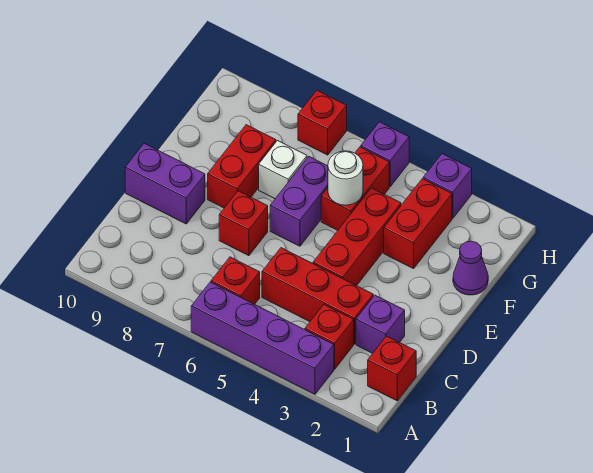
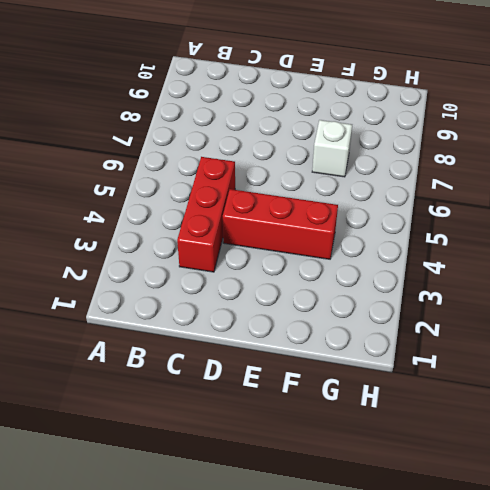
none -> purple 1x4 brick [191,282,334,394]
none -> red 1x1 brick [368,336,416,401]
none -> red 1x1 brick [305,305,354,369]

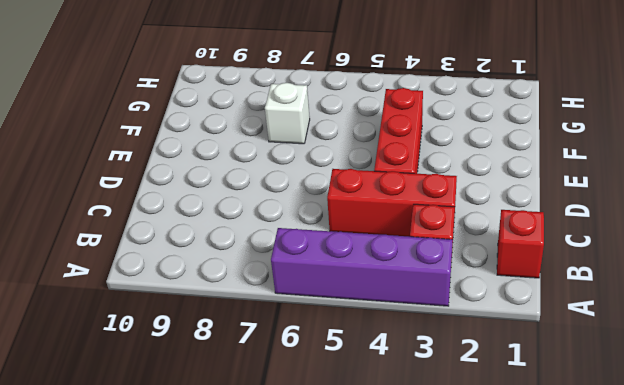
none -> red 1x1 brick [211,257,260,304]
none -> purple 1x1 brick [356,295,405,353]
none -> red 1x1 brick [219,191,268,256]

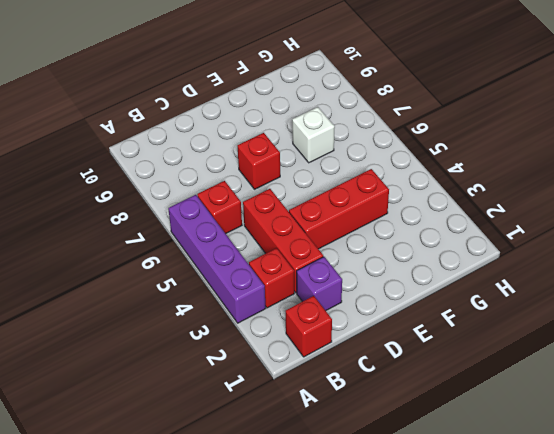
none -> purple 1x2 brick [125,143,205,224]
none -> purple 1x2 brick [270,157,328,246]
none -> red 1x2 brick [208,125,276,208]

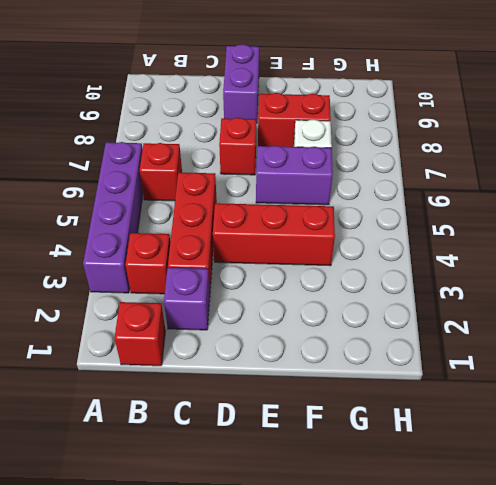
none -> purple 1x1 cone [453,241,488,295]
none -> red 1x2 brick [384,179,452,269]
none -> red 1x2 brick [321,147,389,230]

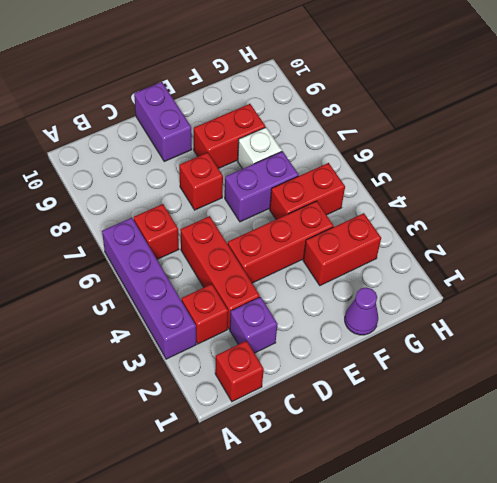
none -> purple 1x1 brick [423,154,472,218]
none -> purple 1x1 brick [361,122,409,186]
none -> red 1x1 brick [298,90,347,155]

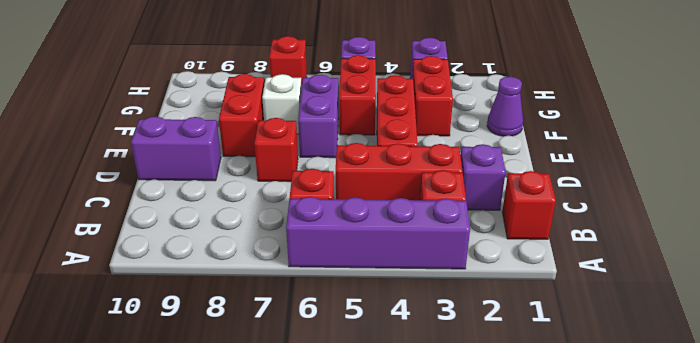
none -> white 1x1 round brick [328,151,363,205]

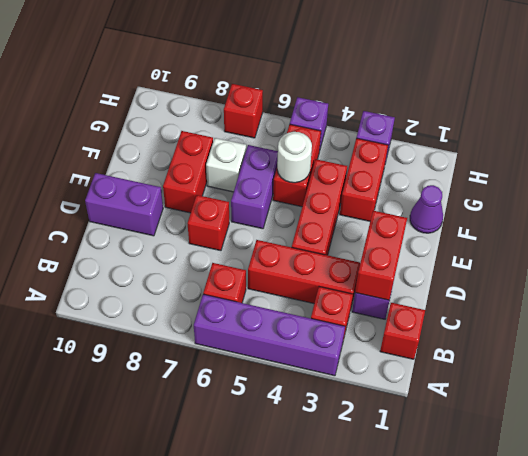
red 1x2 brick [355,211,407,300] -> none

